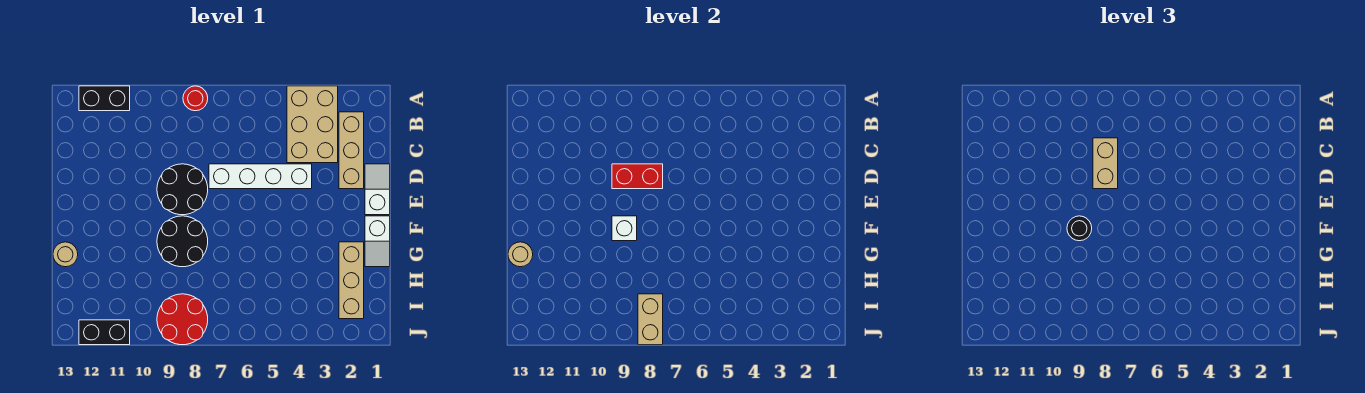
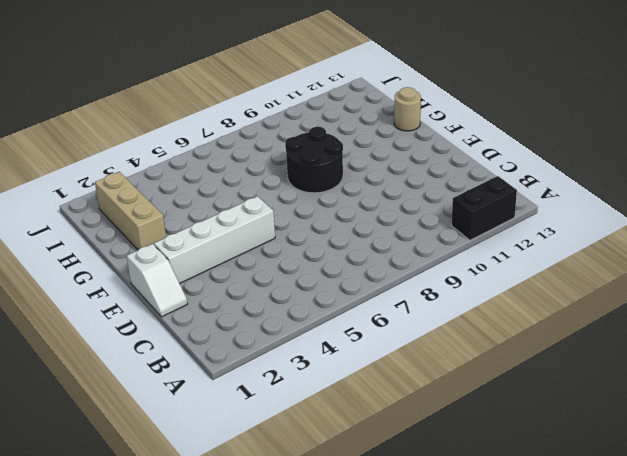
white 1x4 brick [154,196,275,283] -> white 1x4 brick moved to [209,164,312,189]
none -> tan 2x3 brick [287,86,338,163]
none -> red 1x1 round brick [183,86,208,111]
none -> tan 1x3 brick [339,112,364,189]

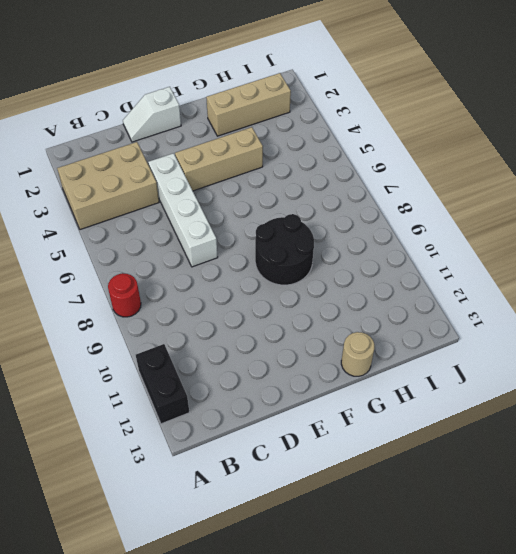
tan 1x3 brick [175,127,263,191] -> tan 1x3 brick moved to [339,112,364,189]
none -> black 2x2 round brick [157,164,208,215]
none -> white 1x2 slope [365,216,390,267]
none -> red 2x2 round brick [157,294,208,345]

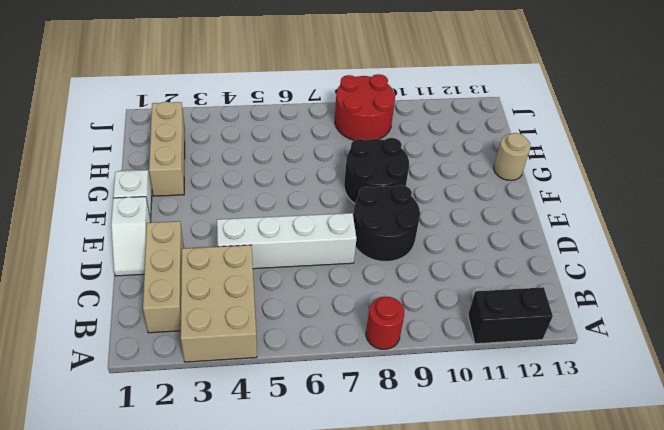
none -> black 1x2 brick [79,320,130,345]
none -> red 1x2 brick [612,164,663,189]
none -> white 1x1 brick [612,216,637,241]

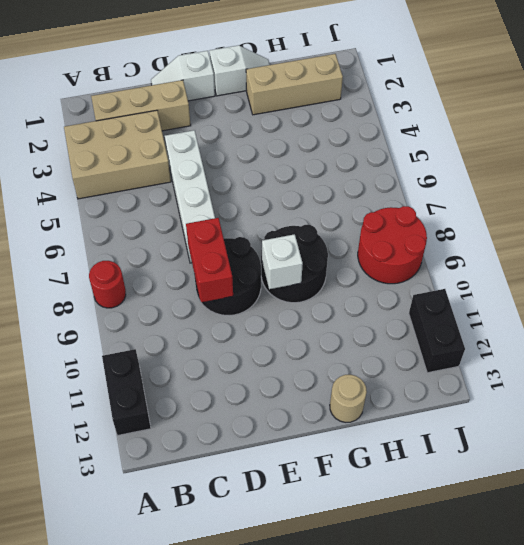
none -> tan 1x1 round brick [508,242,533,267]
none -> tan 1x2 brick [638,294,663,345]
none -> tan 1x2 brick [1093,138,1118,189]

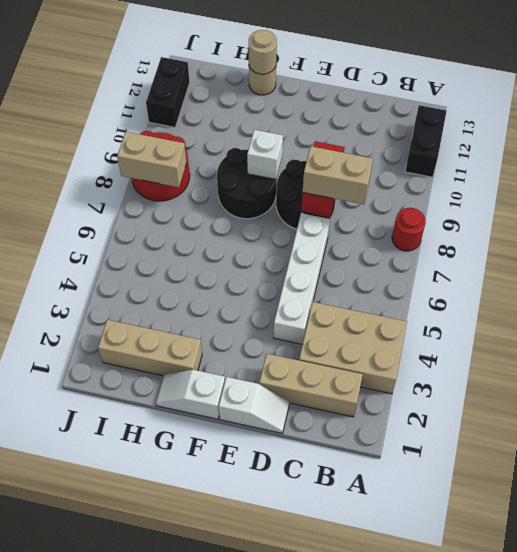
none -> black 1x1 round brick [1067,216,1092,241]

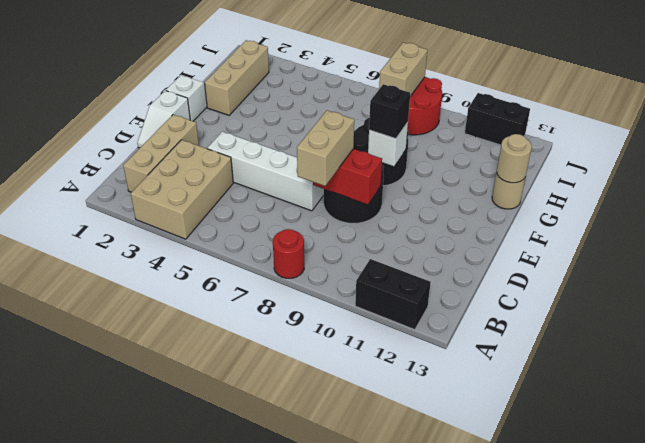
black 1x1 brick [369,84,410,139] -> black 1x1 round brick [1067,216,1092,241]

